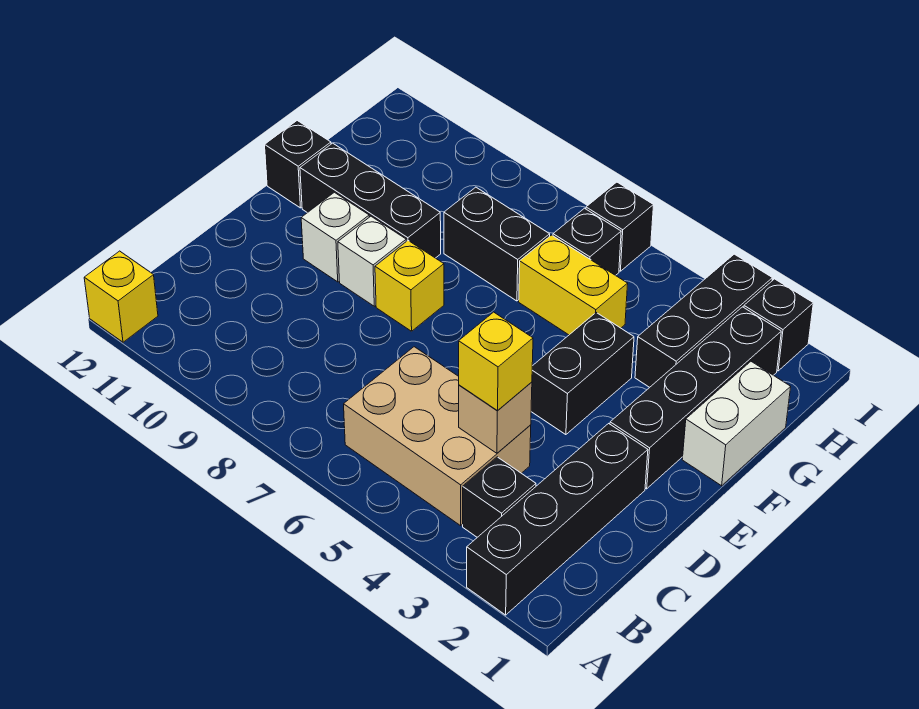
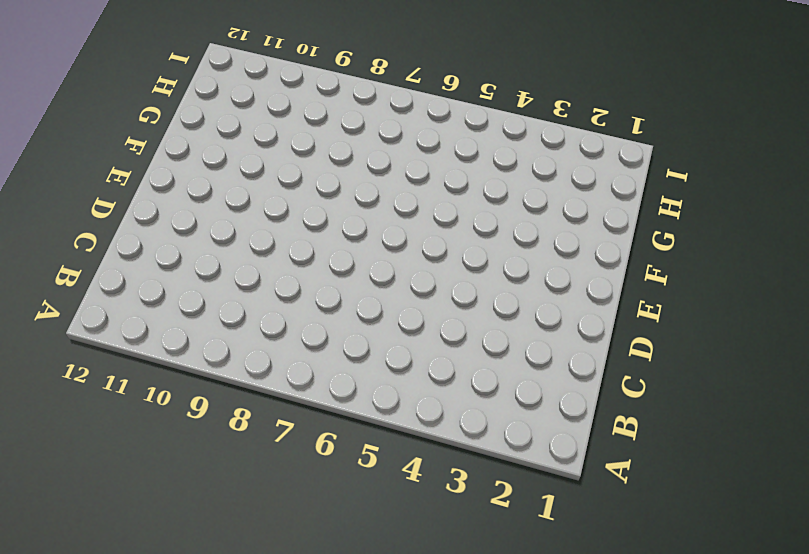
none -> black 1x4 brick [467,424,648,615]
none -> yellow 1x1 brick [84,251,158,342]
none -> black 1x1 brick [463,457,536,537]

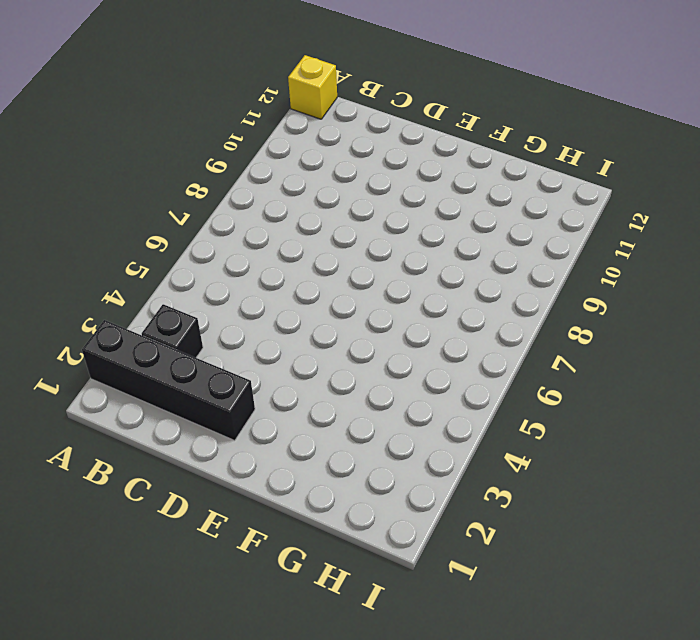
none -> tan 2x3 brick [344,347,531,526]
none -> black 1x4 brick [610,307,781,489]
none -> black 1x2 brick [531,313,634,435]

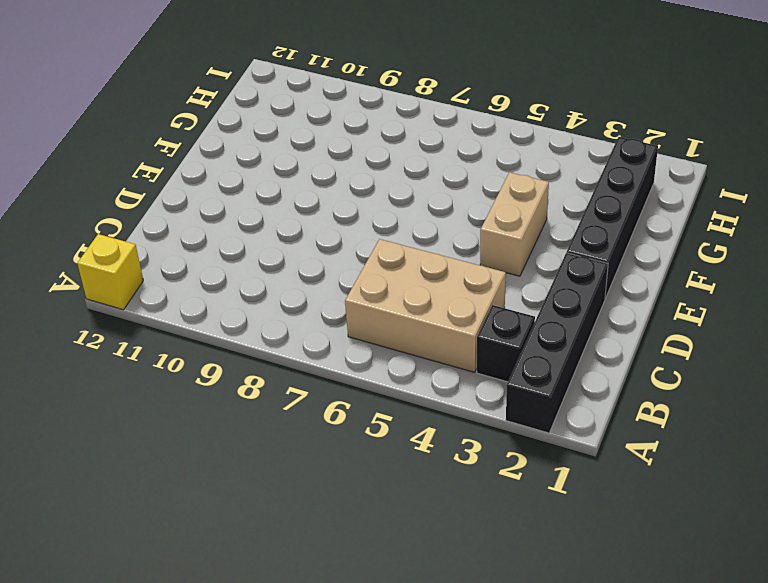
tan 1x2 brick [480,172,549,276] -> black 1x2 brick [531,313,634,435]
none -> yellow 1x1 brick [375,241,444,331]
none -> white 1x1 brick [338,216,406,306]
none -> white 1x1 brick [301,192,369,282]

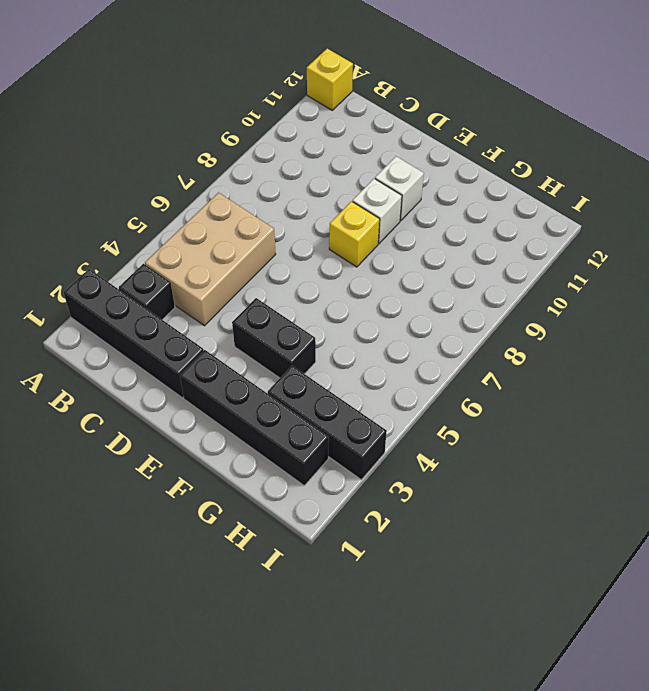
none -> white 1x2 brick [682,362,791,486]
none -> black 1x3 brick [300,143,441,258]
none -> black 1x1 brick [265,121,331,208]

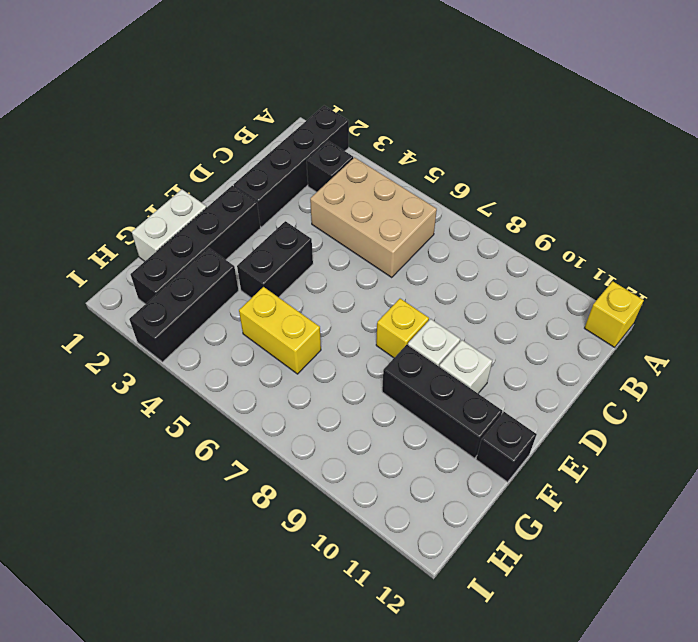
none -> black 1x2 brick [444,187,550,301]
none -> black 1x1 brick [553,208,621,275]
none -> black 1x1 brick [744,279,813,371]

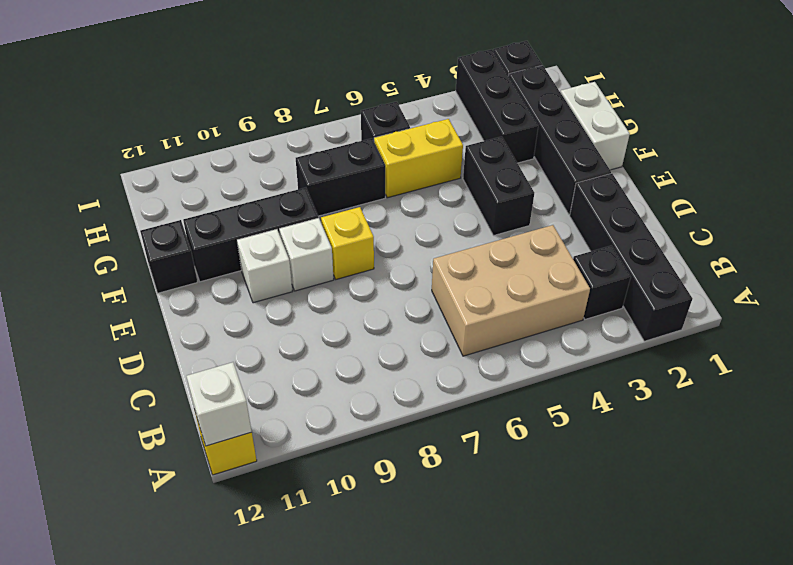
white 1x1 brick [186,362,252,446] -> none
none -> black 1x1 brick [586,182,654,271]
none -> tan 1x1 brick [459,382,532,453]
none -> yellow 1x1 brick [459,312,533,411]

